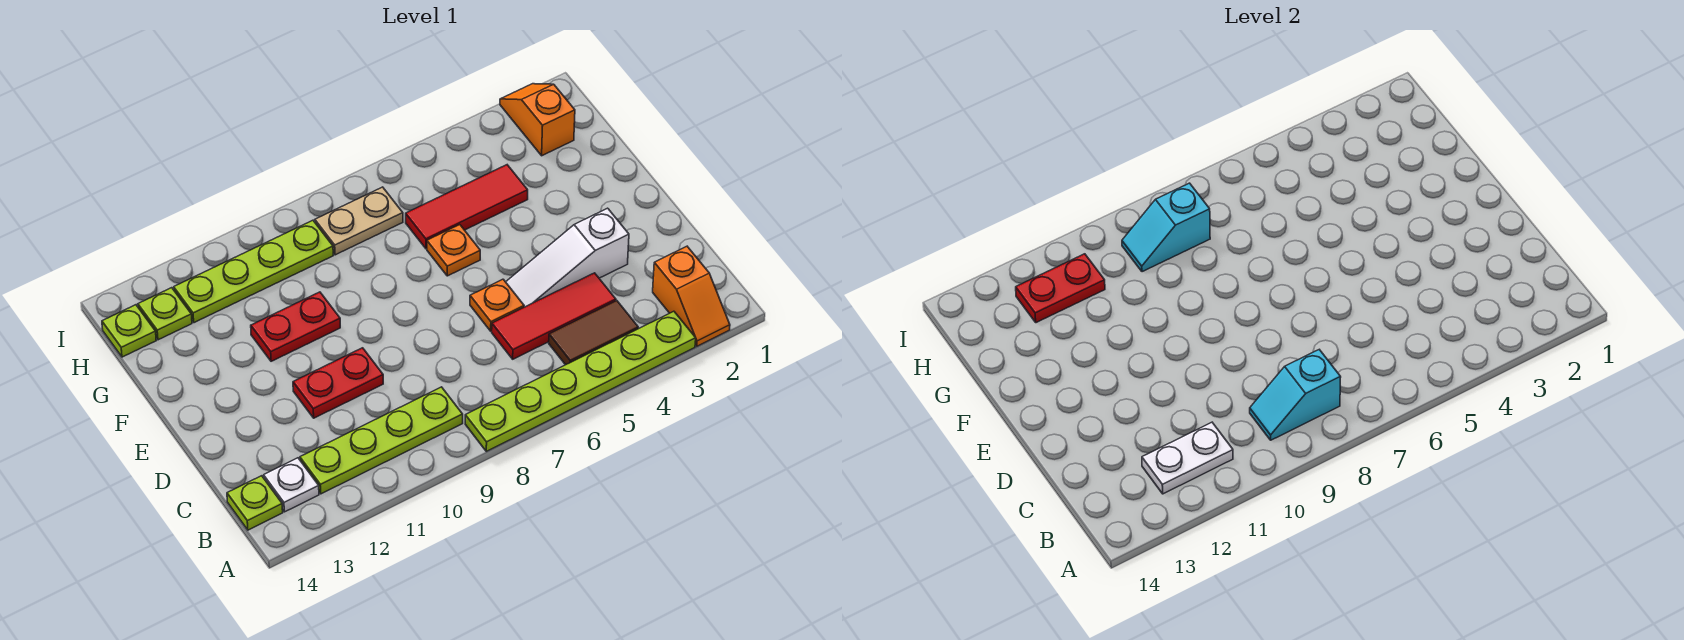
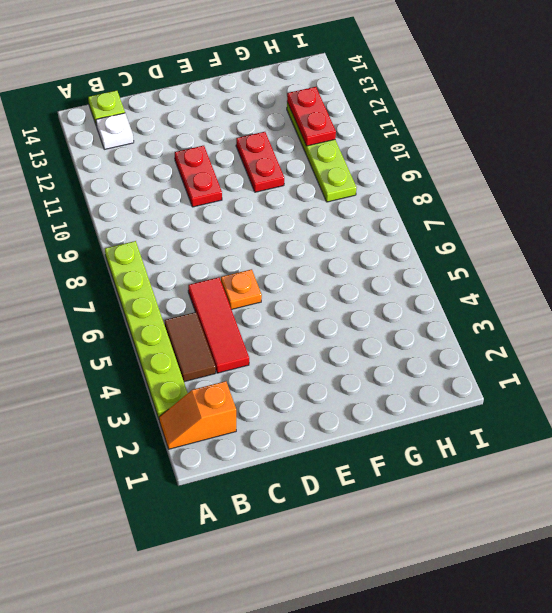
none -> lime 1x4 plate [300,387,463,494]
none -> white 1x3 slope [506,208,629,307]
none -> orange 1x1 plate [427,225,480,276]

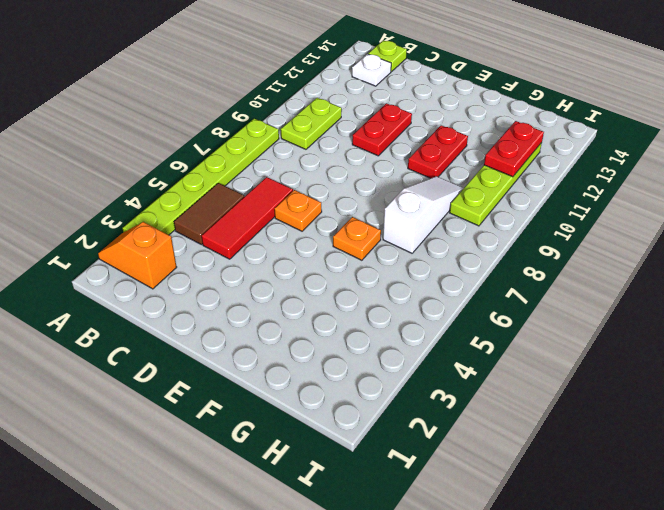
lime 1x2 plate [281,98,342,149] -> lime 1x4 plate [300,387,463,494]
white 1x3 slope [383,176,464,253] -> white 1x3 slope moved to [506,208,629,307]
none -> red 1x3 tile [406,165,528,249]
none -> orange 1x2 slope [500,84,575,156]
none -> tan 1x2 plate [315,187,403,255]

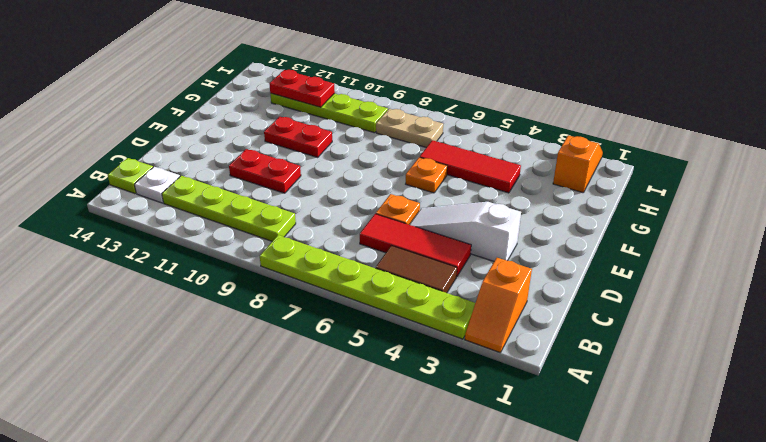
none -> lime 1x1 plate [138,288,192,340]
none -> lime 1x1 plate [102,305,156,357]
none -> cyan 1x2 slope [1250,350,1341,440]

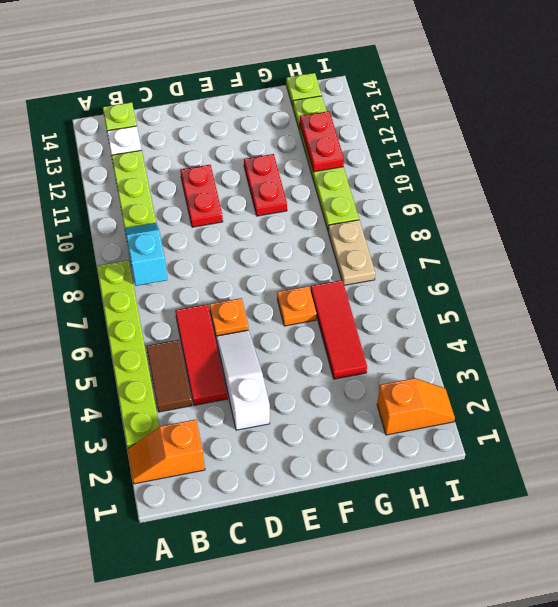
none -> white 1x2 plate [1142,422,1233,494]
none -> cyan 1x2 slope [1122,183,1210,272]

